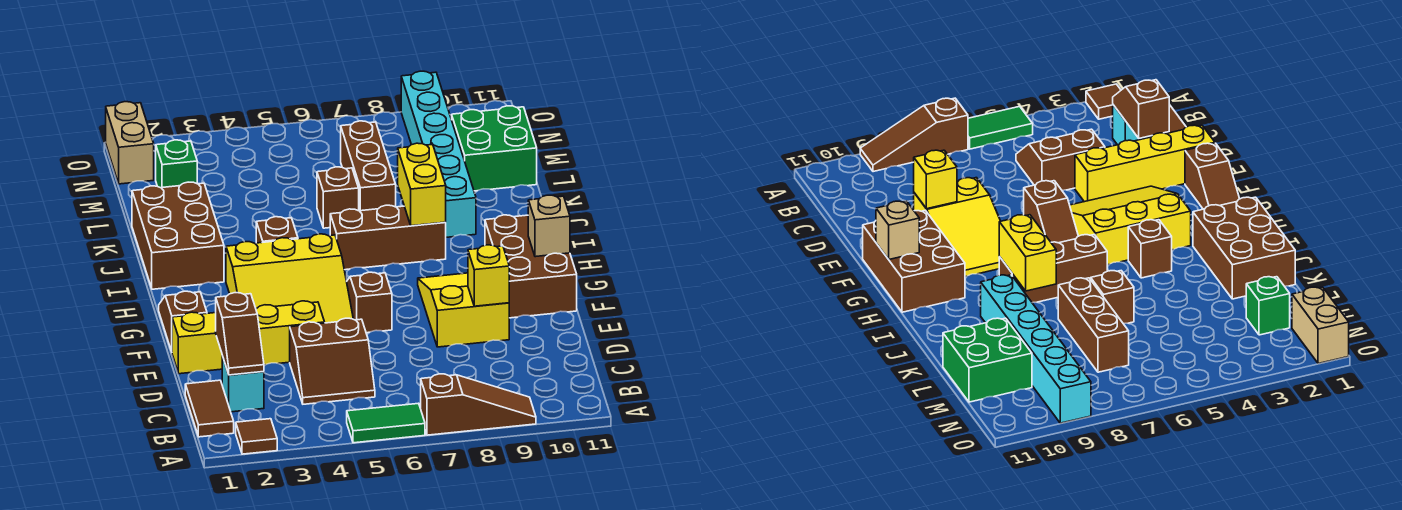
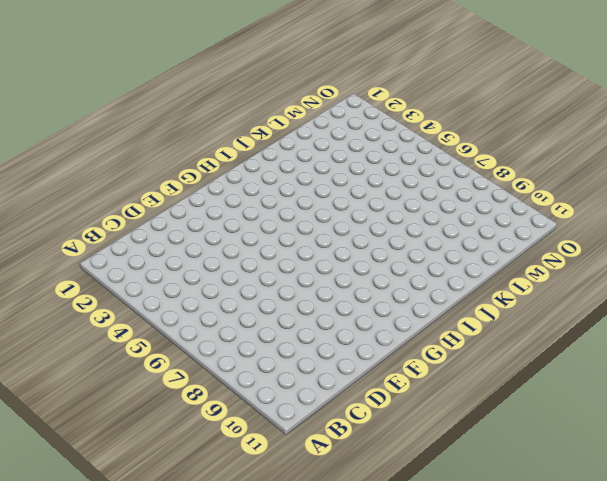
none -> brown 1x1 tile [236,419,277,454]
none -> green 1x2 tile [347,403,425,443]
none -> brown 1x3 slope [421,374,536,435]

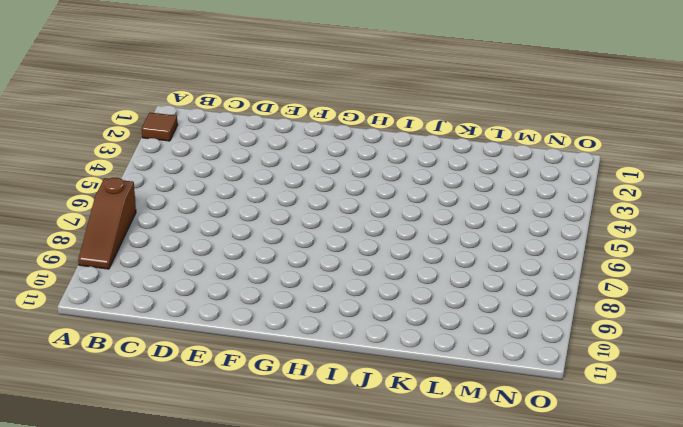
none -> green 1x2 tile [347,403,425,443]
none -> brown 1x2 tile [185,380,234,437]
none -> cyan 1x1 brick [222,356,264,412]

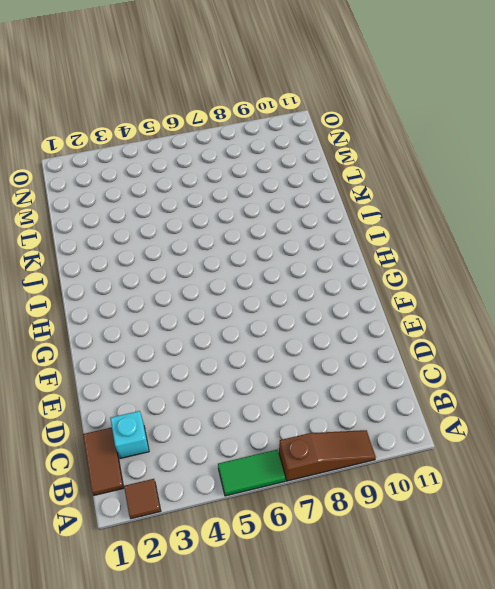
none -> brown 2x2 slope [290,318,375,404]
none -> yellow 1x4 brick [172,301,325,374]
none -> yellow 2x3 slope [418,273,509,347]

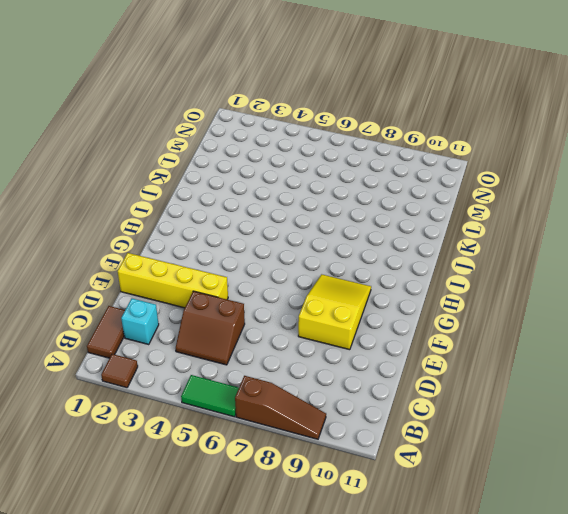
none -> brown 1x2 slope [159,291,207,351]
none -> yellow 3x3 slope [226,234,353,323]
none -> brown 1x2 slope [347,272,392,333]

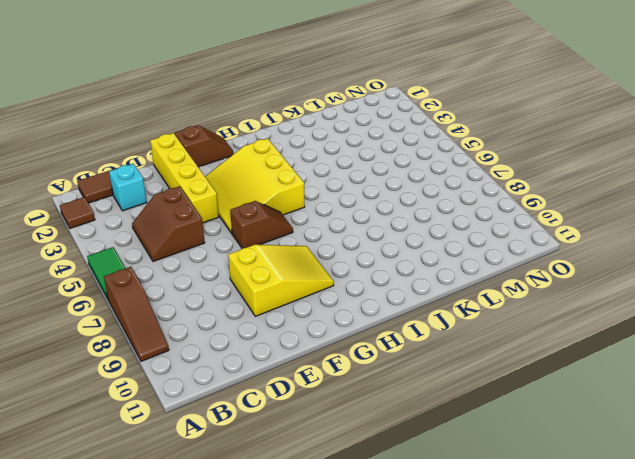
none -> brown 2x3 brick [485,215,577,318]
none -> brown 2x3 brick [132,182,224,289]
none -> brown 1x1 brick [256,217,298,243]

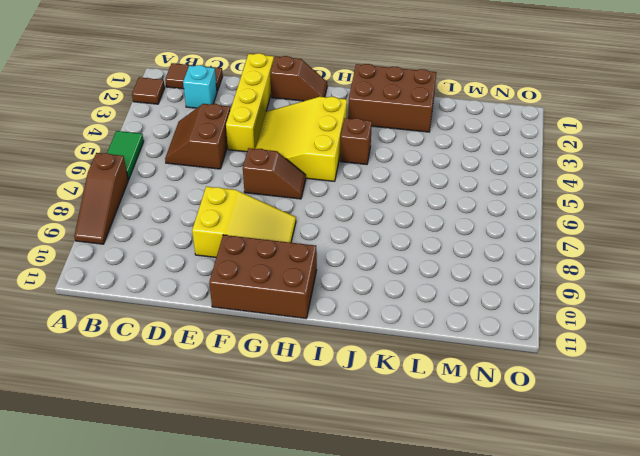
none -> brown 1x3 brick [330,205,446,270]
none -> cyan 1x6 brick [401,71,476,237]
none -> brown 1x1 brick [317,167,359,228]

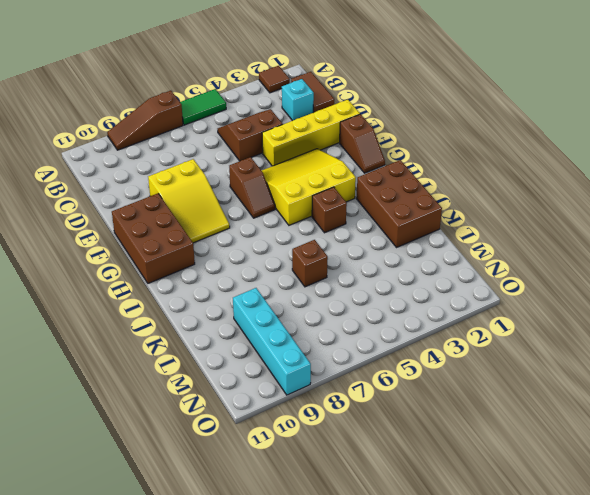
cyan 1x4 brick [233,288,311,395] -> cyan 1x6 brick [401,71,476,237]
none -> brown 1x3 brick [330,205,446,270]
none -> brown 1x3 brick [341,121,396,211]
none -> green 2x2 brick [452,106,537,191]

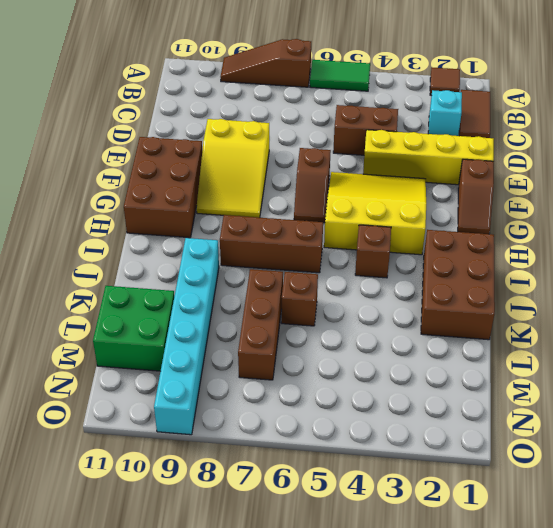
none -> green 1x1 brick [156,140,197,188]
none -> tan 1x2 brick [106,102,154,184]
none -> brown 1x2 slope [216,293,264,375]

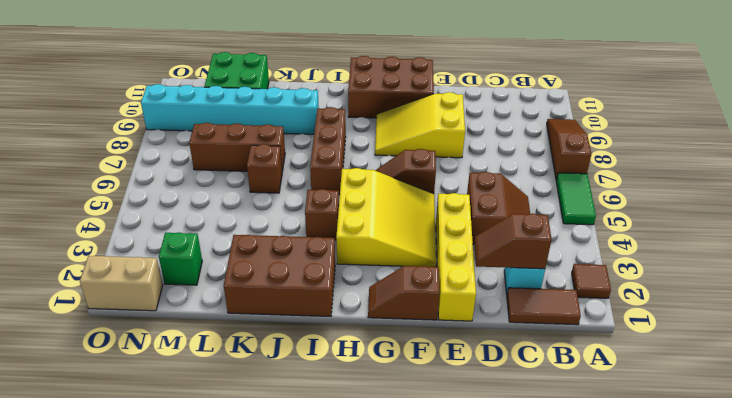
brown 1x2 slope [474,214,552,269] -> brown 1x2 slope turned to [216,293,264,375]
none -> yellow 1x1 brick [468,245,509,306]
none -> tan 1x1 brick [528,195,570,257]
none -> yellow 1x2 brick [398,143,446,226]

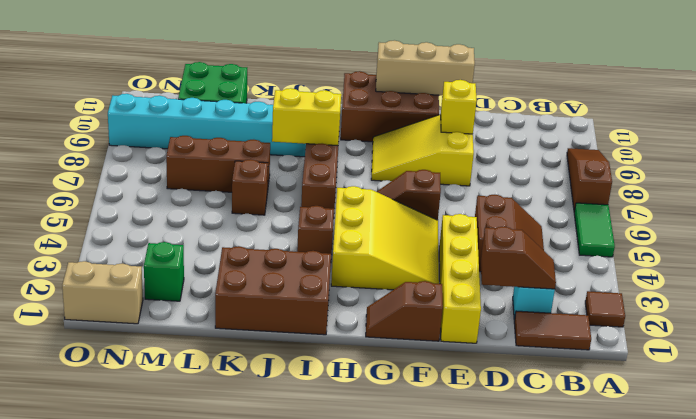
tan 1x3 brick [376,40,475,95] -> tan 1x1 brick [528,195,570,257]

